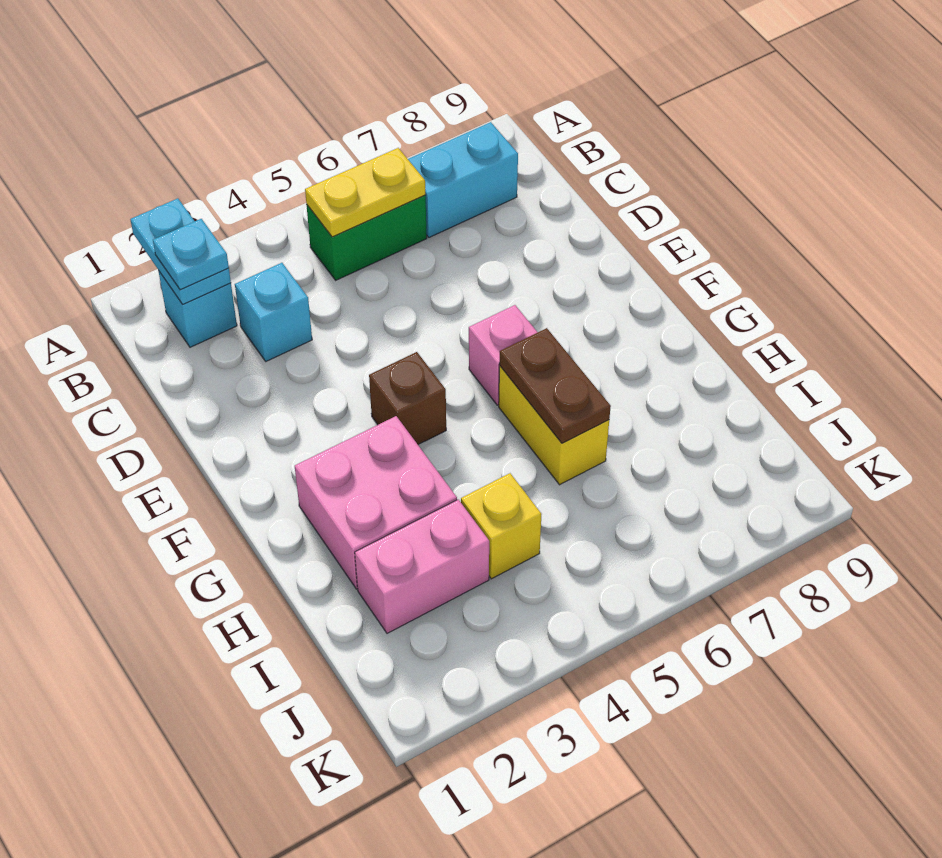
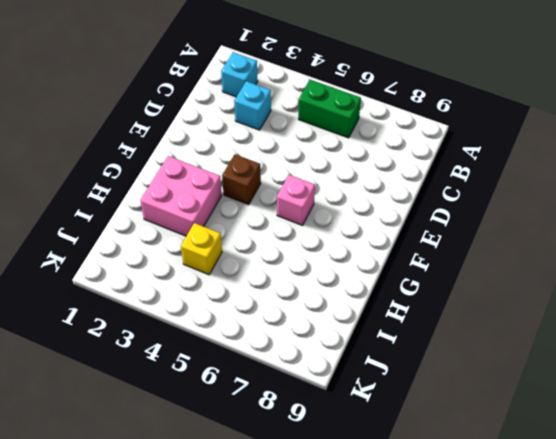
none -> cyan 1x2 brick [408,122,518,237]
none -> yellow 1x2 brick [499,366,609,485]
none -> pink 1x2 brick [355,499,489,633]

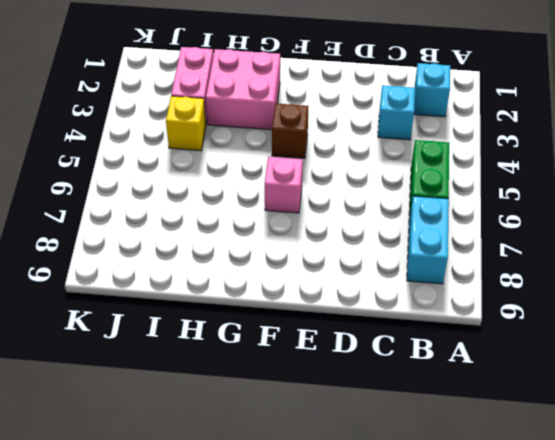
none -> yellow 1x2 brick [499,366,609,485]
none -> cyan 1x2 plate [130,198,231,304]
none -> yellow 1x2 plate [305,148,425,237]

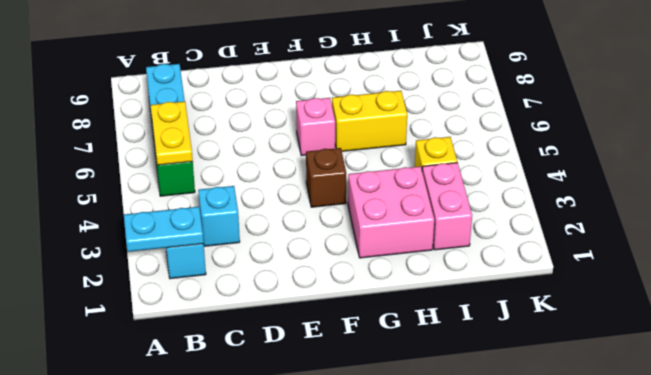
none -> brown 1x2 plate [499,328,611,443]
none -> cyan 1x1 plate [153,219,229,290]

